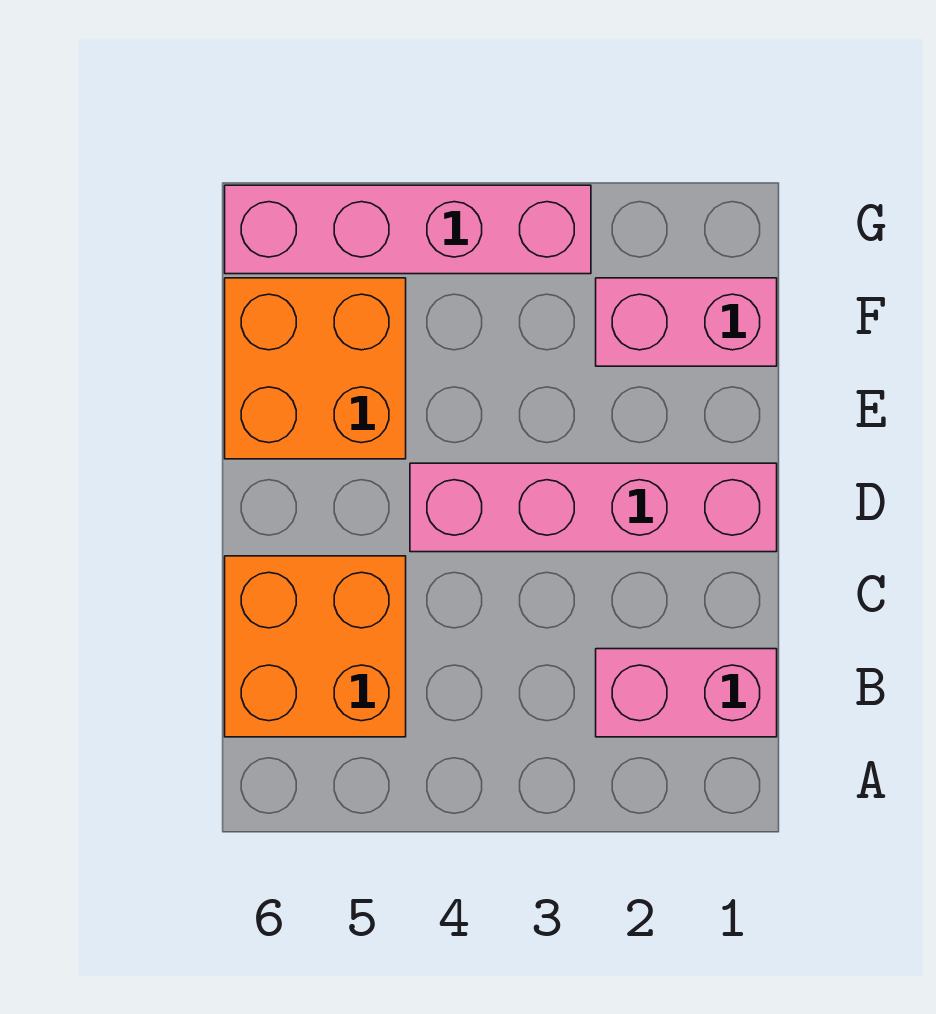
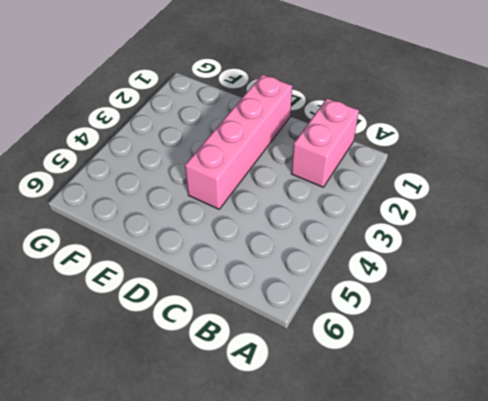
none -> orange 2x2 brick [225,556,406,737]
none -> orange 2x2 brick [225,278,406,459]

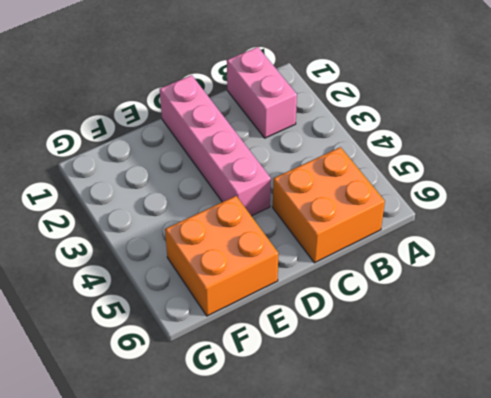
none -> pink 1x2 brick [596,278,777,366]
none -> pink 1x4 brick [225,185,591,274]

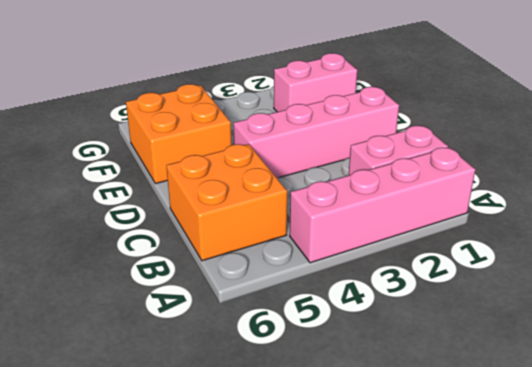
pink 1x4 brick [290,147,475,263] -> pink 1x4 brick moved to [225,185,591,274]

